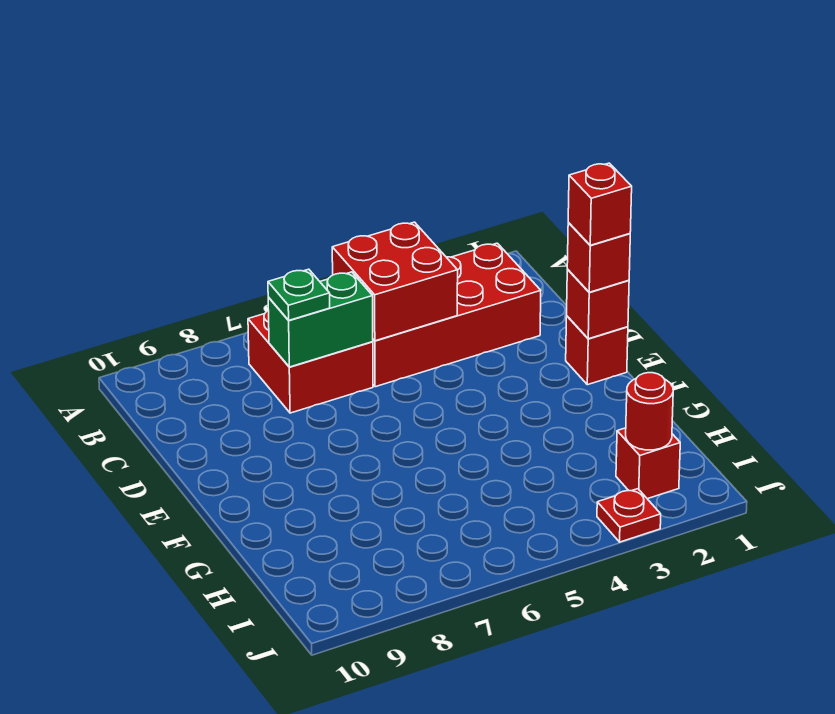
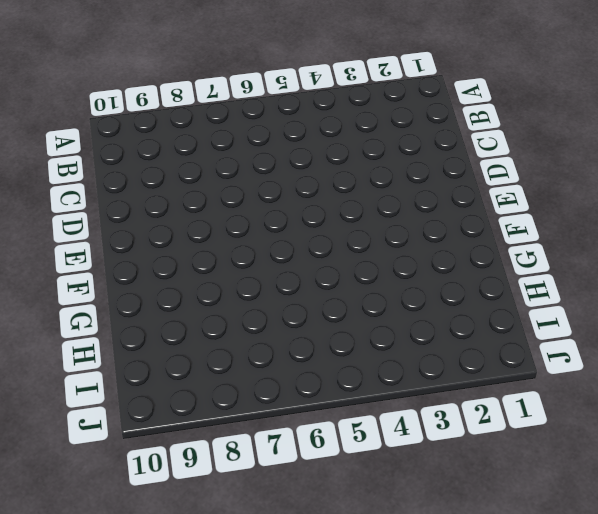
none -> red 2x4 brick [373,243,541,387]
none -> red 2x2 brick [248,310,373,413]
none -> red 1x1 brick [566,316,628,385]

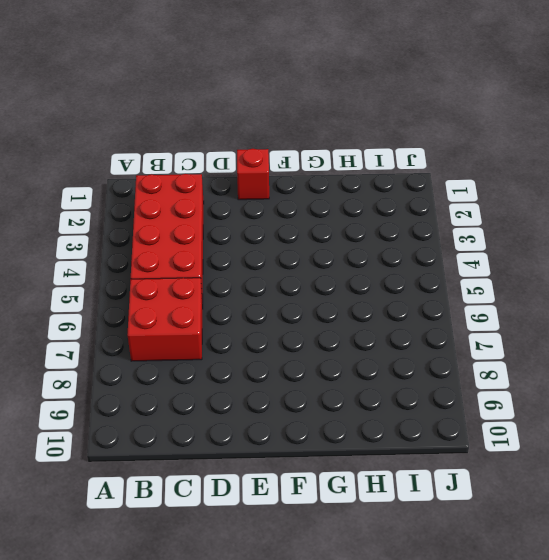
none -> red 1x1 brick [616,428,680,499]
none -> red 1x1 plate [597,489,661,542]
none -> red 2x2 brick [332,222,458,341]

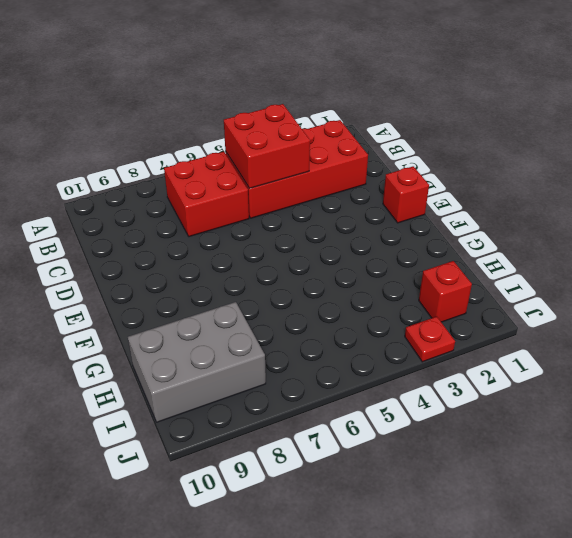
grey 2x3 brick [128,302,266,422] -> none
none -> green 1x2 brick [268,272,373,367]
none -> red 1x1 brick [567,270,629,339]
none -> red 1x1 round brick [626,373,673,450]

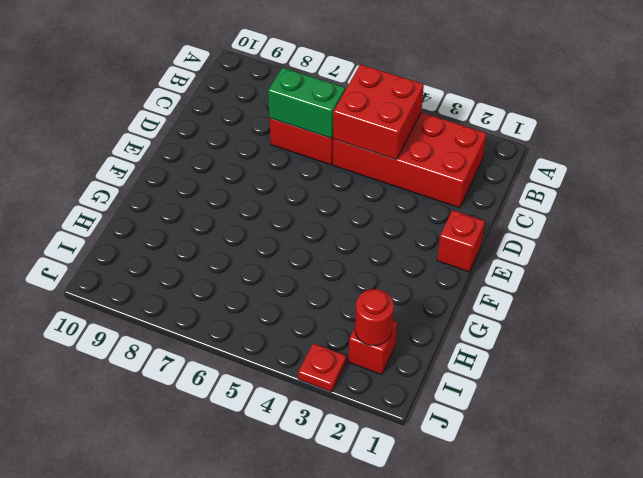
none -> red 1x1 brick [567,270,629,339]
none -> green 1x1 plate [268,269,330,320]
none -> red 1x1 brick [567,223,630,292]

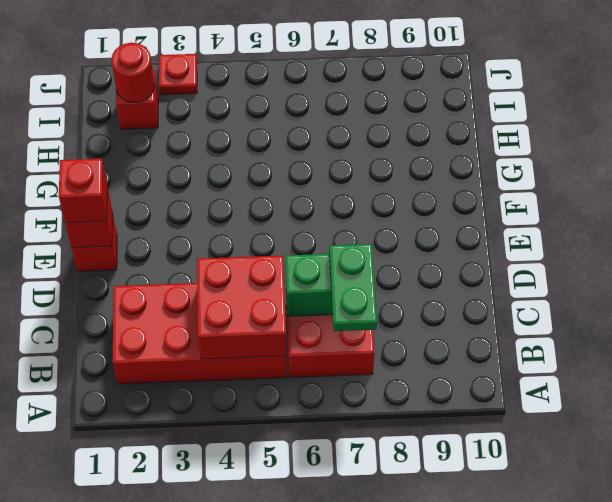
green 1x2 plate [329,244,377,331] -> green 1x1 plate [268,269,330,320]
none -> red 1x1 brick [568,163,632,245]

